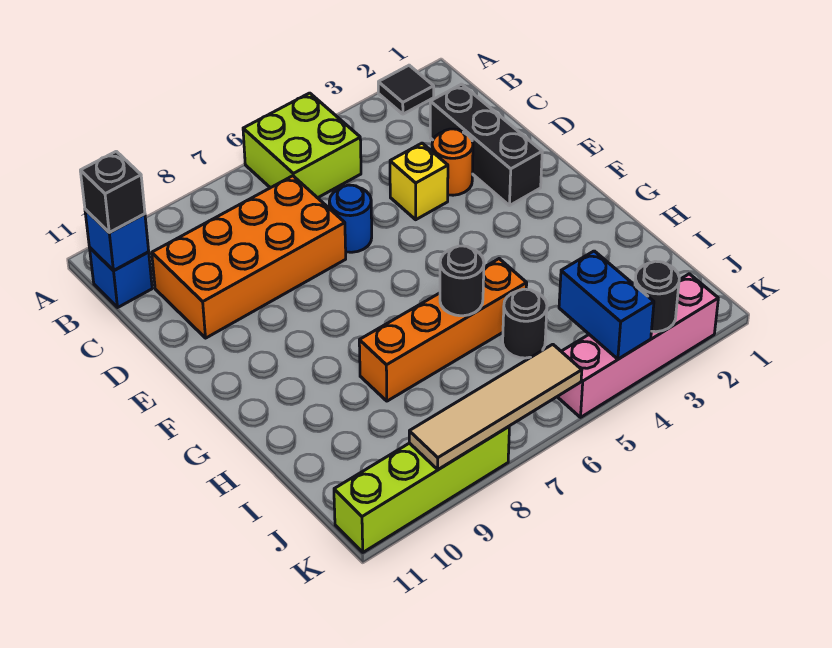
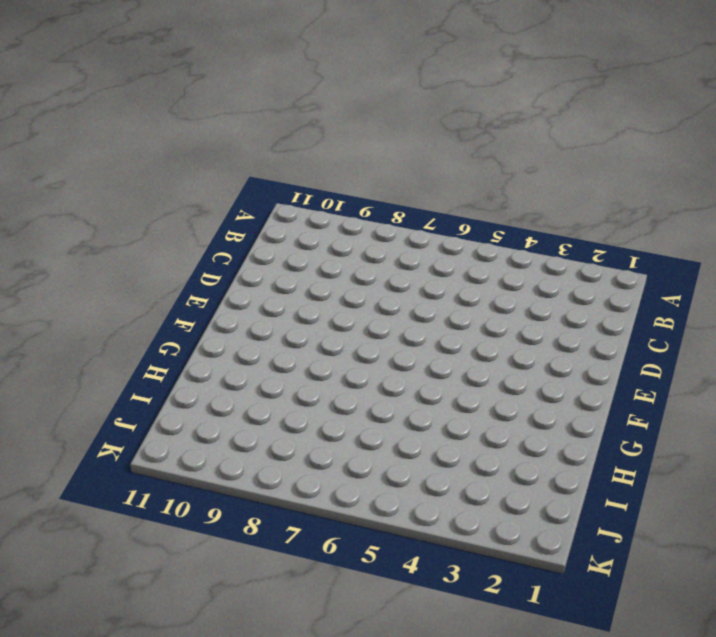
none -> black 1x1 tile [378,65,434,114]
none -> lime 2x2 brick [243,93,361,198]
none -> blue 1x1 brick [90,248,152,307]

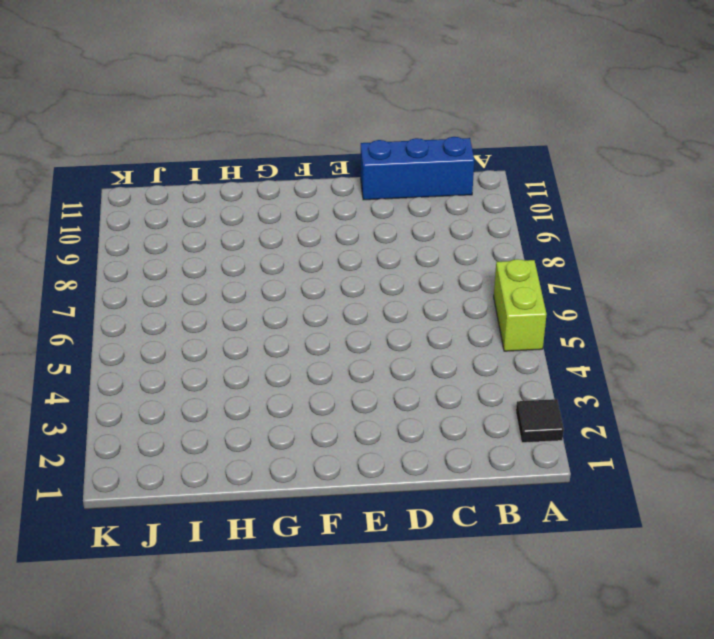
lime 1x2 brick [494,259,547,351] -> lime 2x2 brick [243,93,361,198]
blue 1x3 brick [361,137,474,200] -> blue 1x1 brick [90,248,152,307]
none -> black 1x3 brick [430,84,542,206]
none -> orange 2x4 brick [152,176,346,338]
none -> orange 1x1 round brick [432,129,473,195]

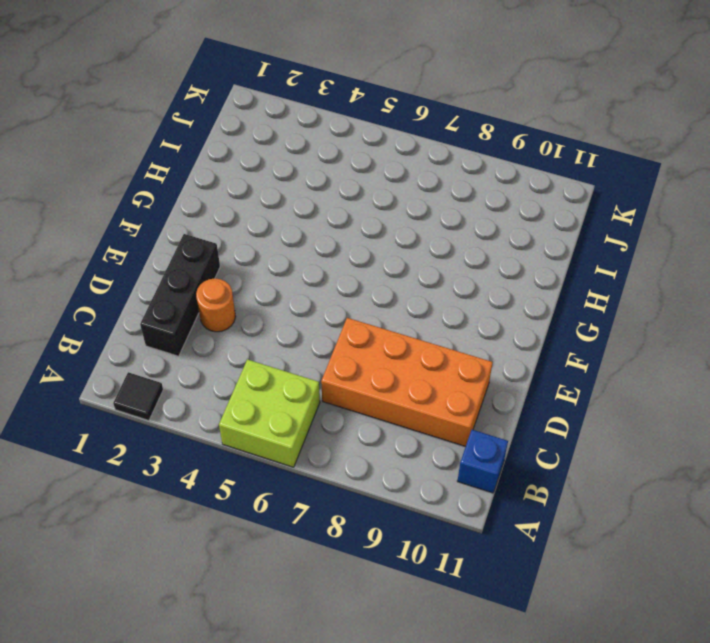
none -> yellow 1x1 brick [390,143,448,220]
none -> blue 1x1 round brick [329,185,372,252]
none -> orange 1x4 brick [359,259,527,401]

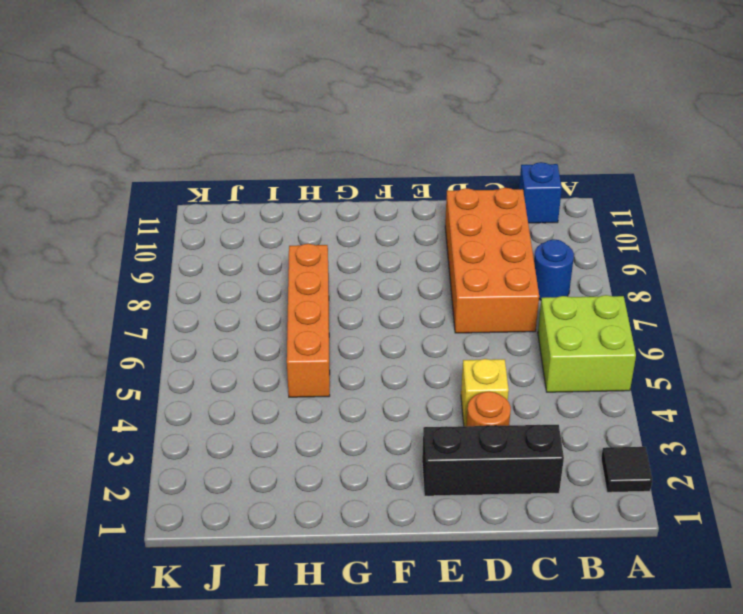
blue 1x1 round brick [534,239,574,300] -> blue 1x1 round brick moved to [329,185,372,252]
none -> black 1x1 round brick [503,289,547,358]
none -> pink 1x4 brick [557,274,718,417]
none -> lime 1x4 brick [334,427,509,552]

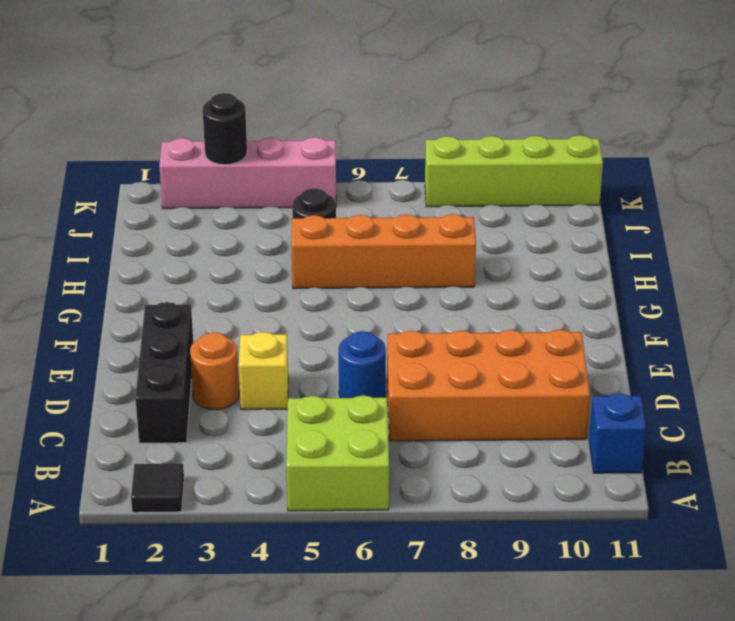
none -> blue 1x1 brick [85,209,149,271]
none -> black 1x1 round brick [440,246,484,316]
none -> blue 1x2 brick [559,251,654,359]

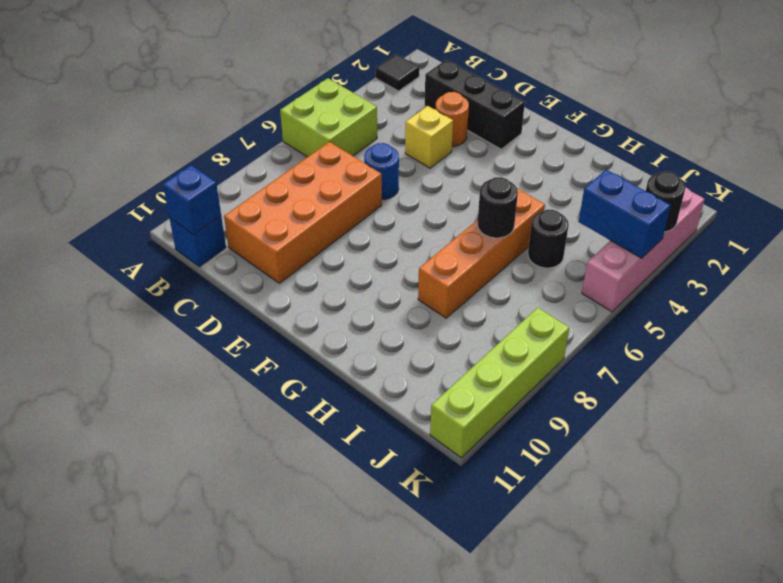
none -> tan 1x4 tile [409,344,582,470]
none -> black 1x1 brick [80,151,145,232]

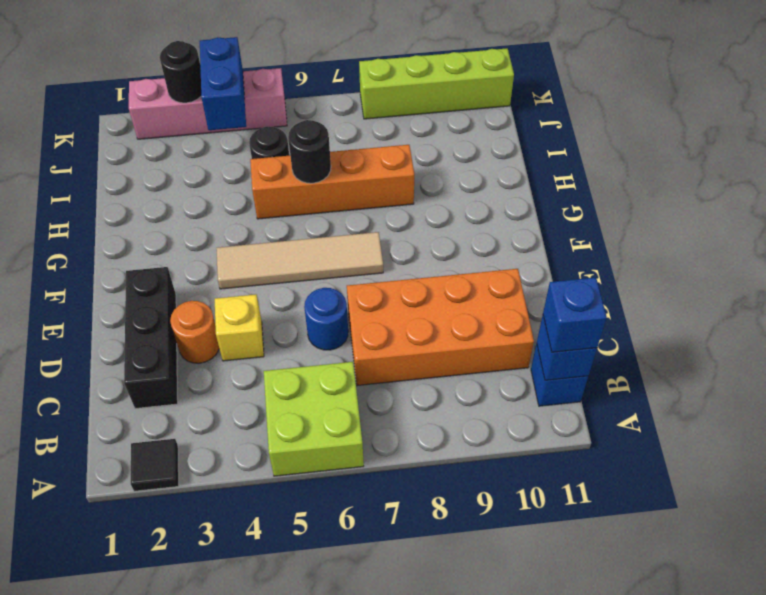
blue 1x1 brick [543,278,607,352] -> black 1x1 brick [80,151,145,232]
tan 1x4 tile [216,232,383,289] -> tan 1x4 tile moved to [409,344,582,470]

